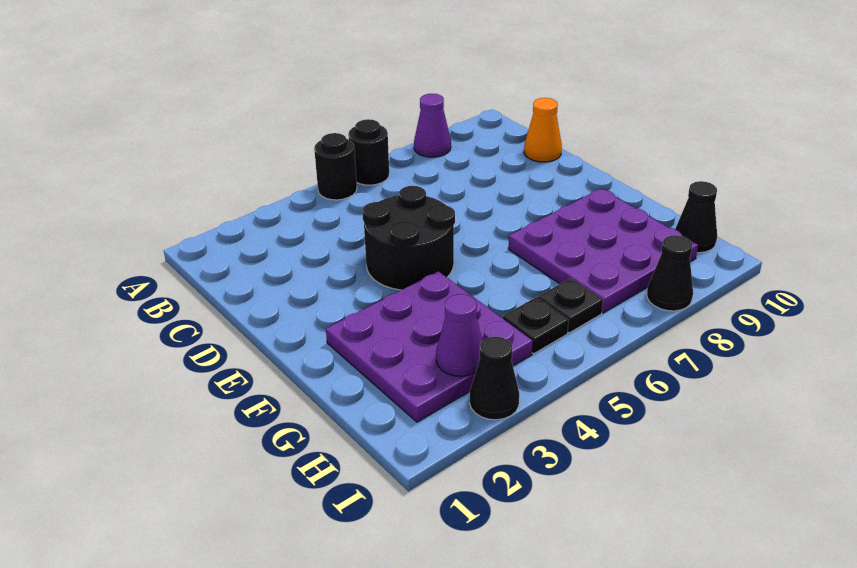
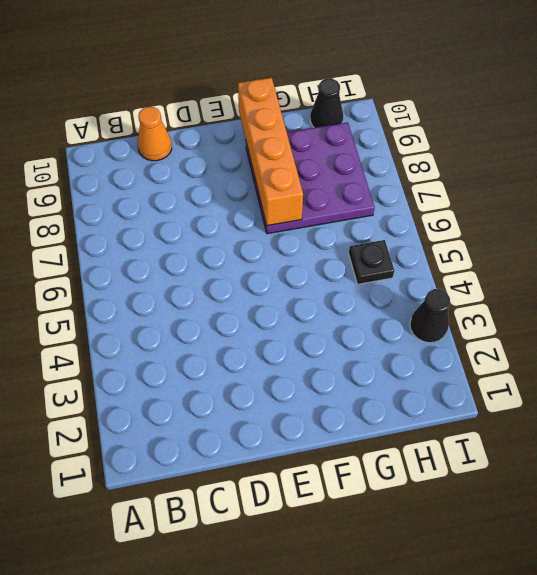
orange 1x4 brick [238,78,303,226] -> none
none -> black 1x1 round brick [314,133,357,200]
none -> black 1x1 round brick [348,119,389,185]
none -> purple 1x1 cone [414,94,451,157]

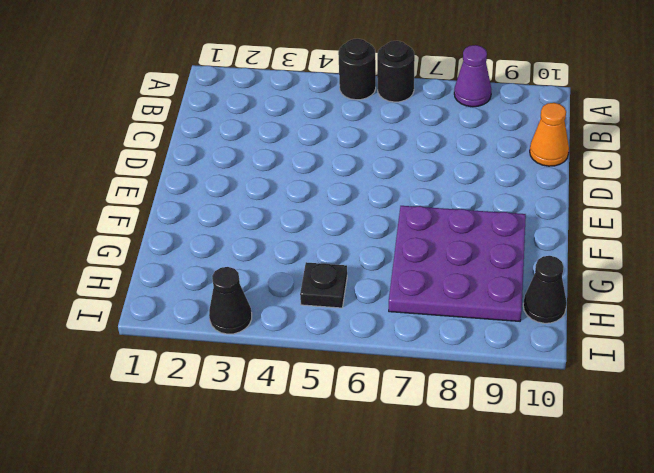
none -> black 2x2 round brick [362,186,455,290]
none -> purple 3x3 plate [326,271,533,422]
none -> black 1x1 plate [538,278,603,333]

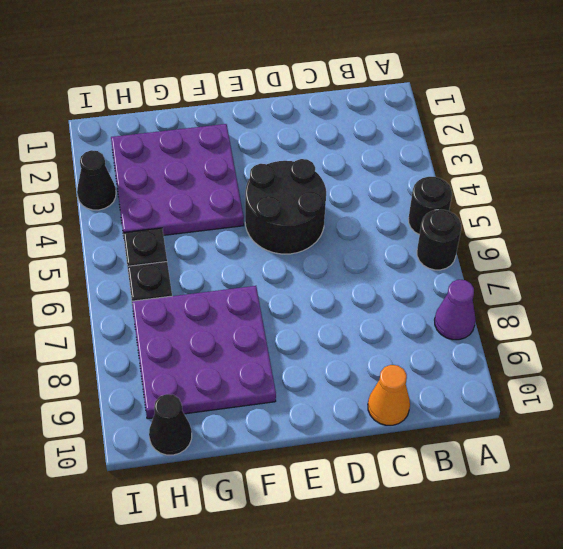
none -> black 1x1 cone [647,235,693,311]
none -> purple 1x1 cone [436,294,482,376]

